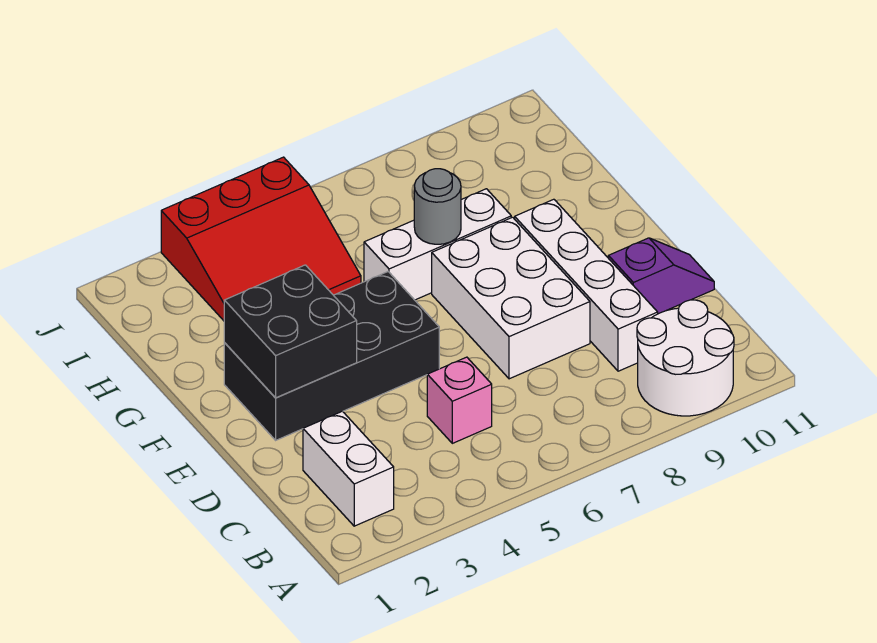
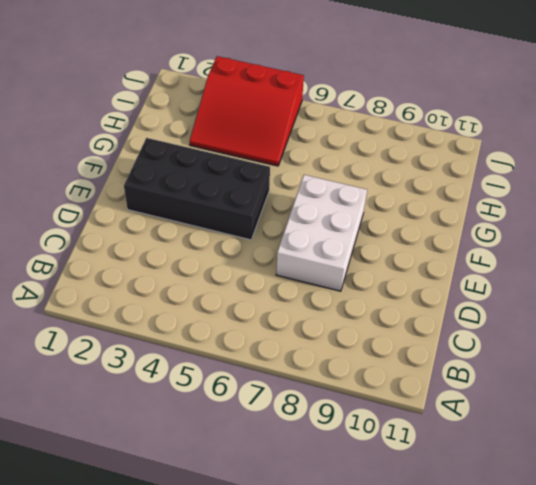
none -> white 2x2 round brick [637,300,734,416]
none -> white 1x2 brick [303,411,394,526]

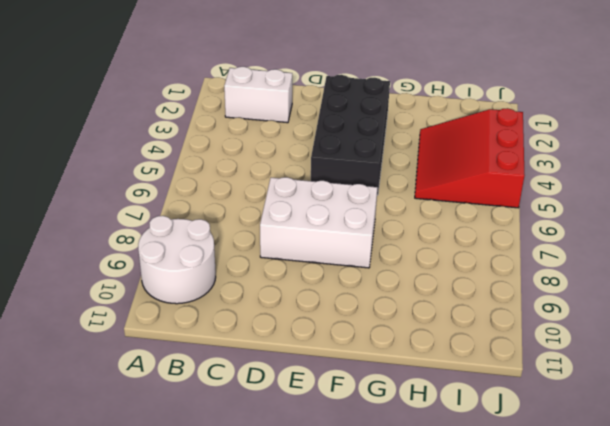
none -> pink 1x1 brick [427,357,492,443]
none -> white 1x4 brick [515,199,658,371]

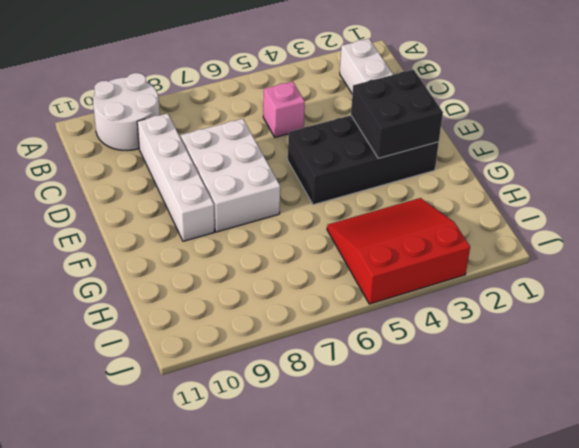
none -> purple 1x2 slope [608,238,714,314]
none -> white 1x3 brick [364,189,511,300]

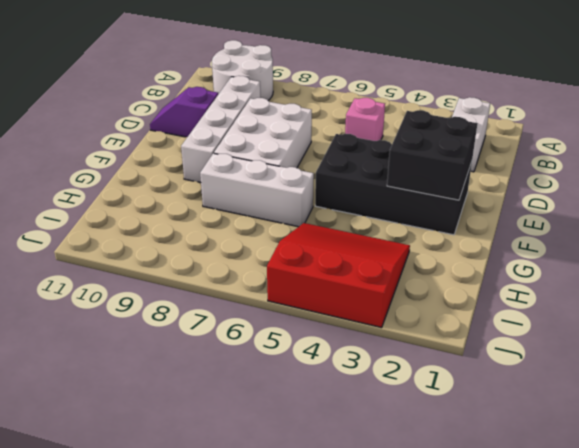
none -> grey 1x1 round brick [414,169,461,244]

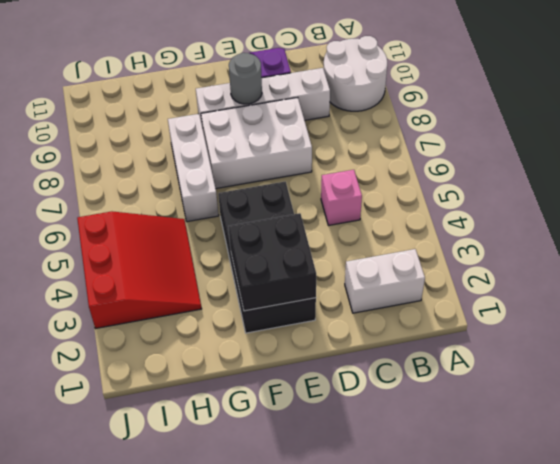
grey 1x1 round brick [229,53,262,104] -> grey 1x1 round brick moved to [414,169,461,244]

